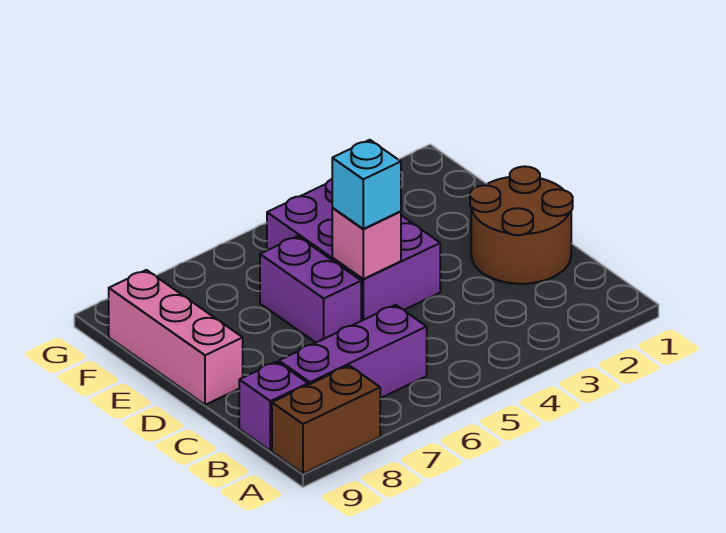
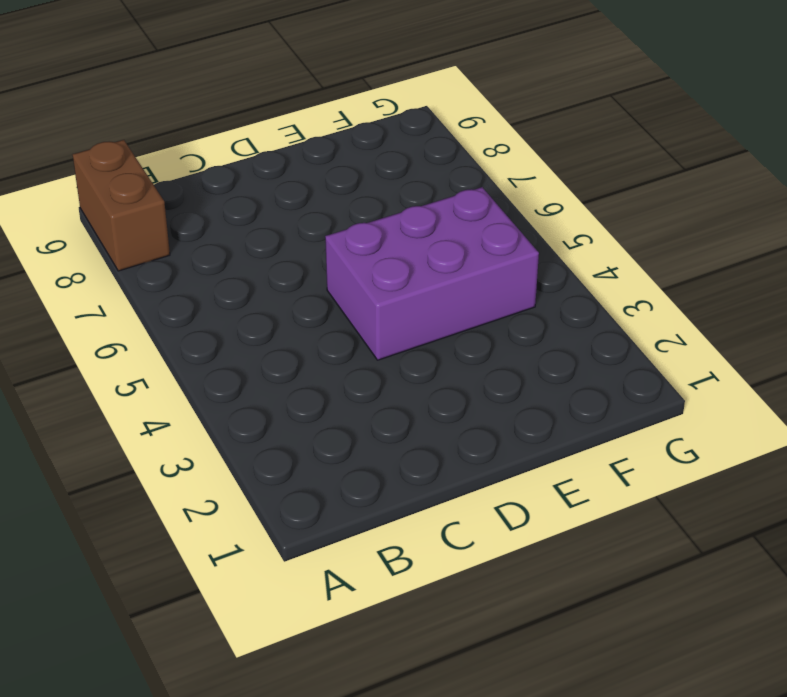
none -> purple 1x3 brick [279,305,427,398]
none -> purple 1x1 brick [239,362,308,451]

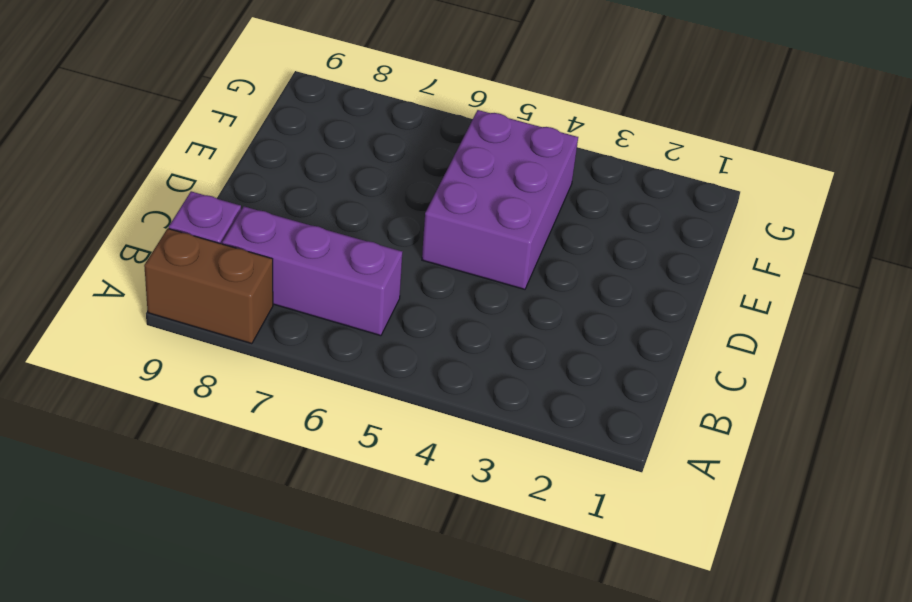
none -> brown 2x2 round brick [470,166,573,284]
none -> purple 1x2 brick [260,236,361,343]

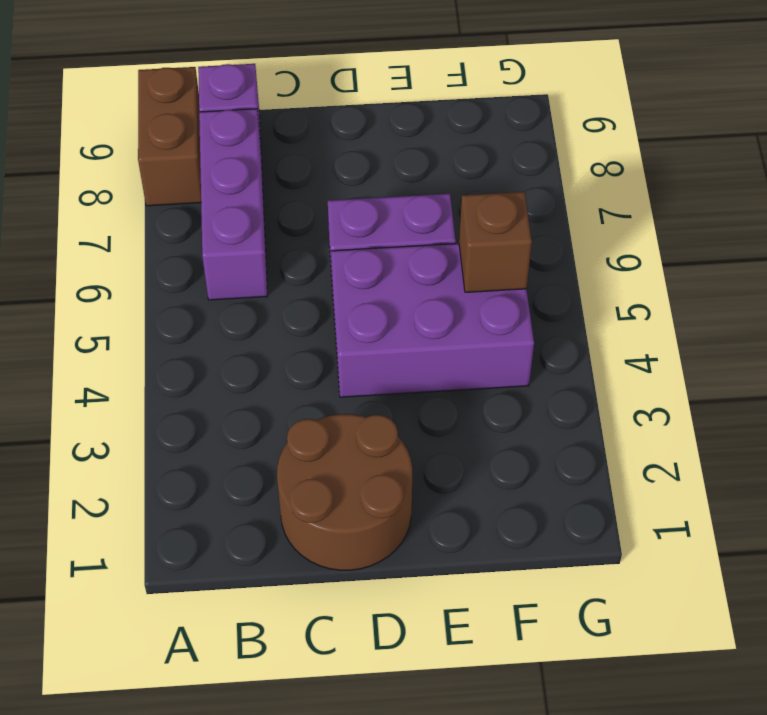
brown 1x1 brick [459,192,532,292] -> none
none -> pink 1x3 brick [109,270,243,405]
none -> pink 1x1 brick [332,208,401,279]

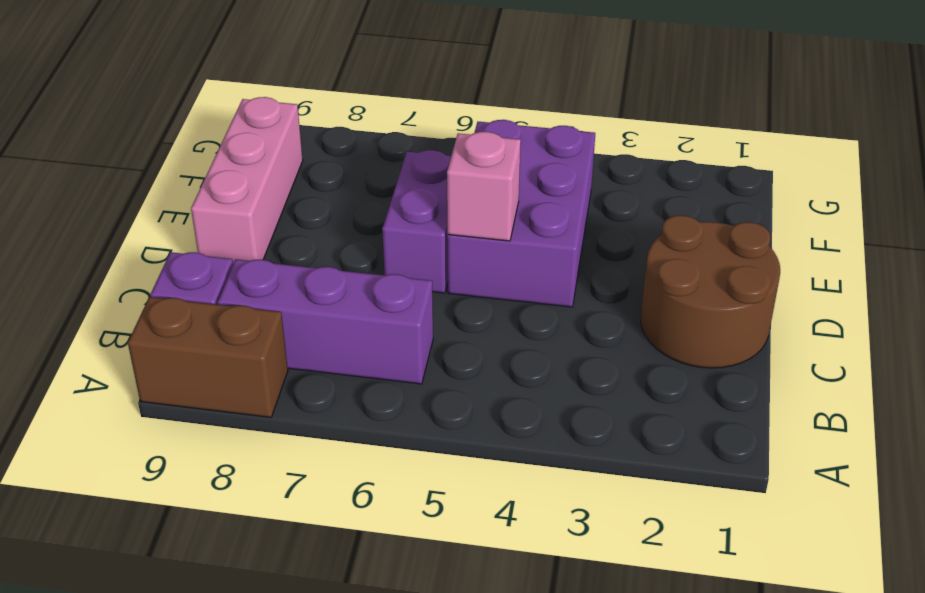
none -> cyan 1x1 brick [332,140,401,229]

